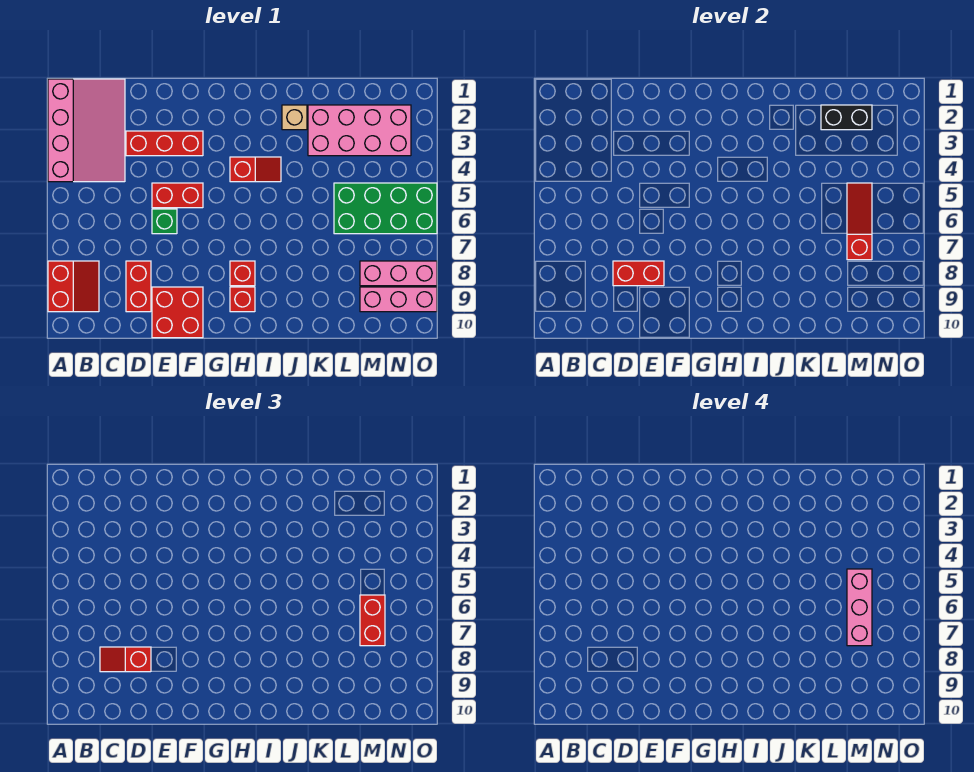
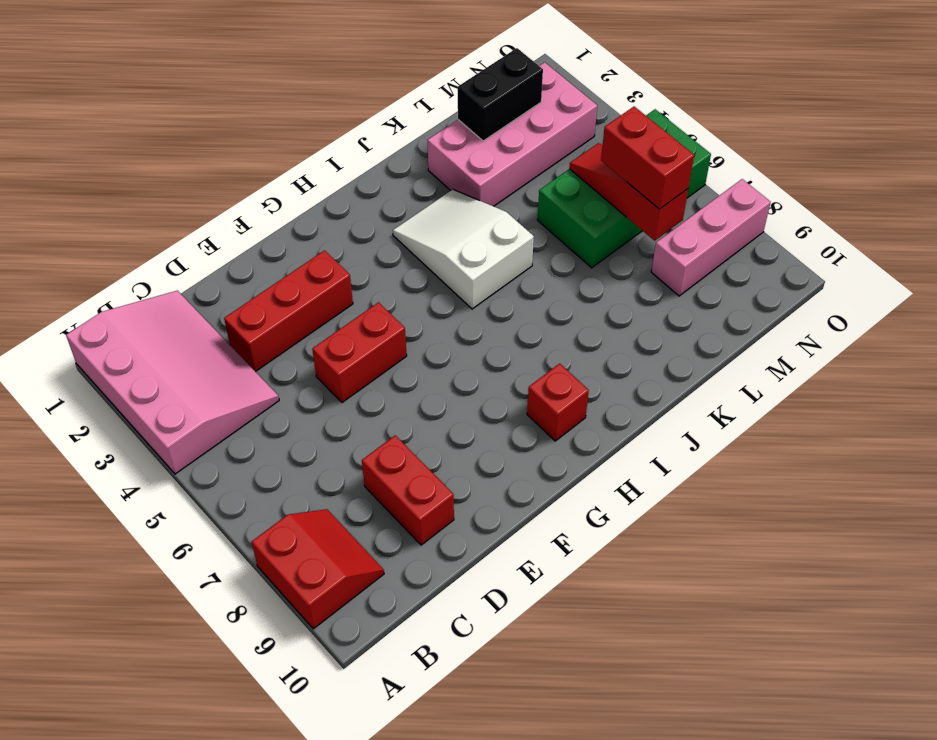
white 2x3 slope [393,189,534,309] -> red 1x2 slope [230,157,281,182]
none -> green 1x1 brick [152,209,177,234]
none -> red 2x2 brick [152,287,203,338]
none -> red 1x1 brick [230,261,255,286]

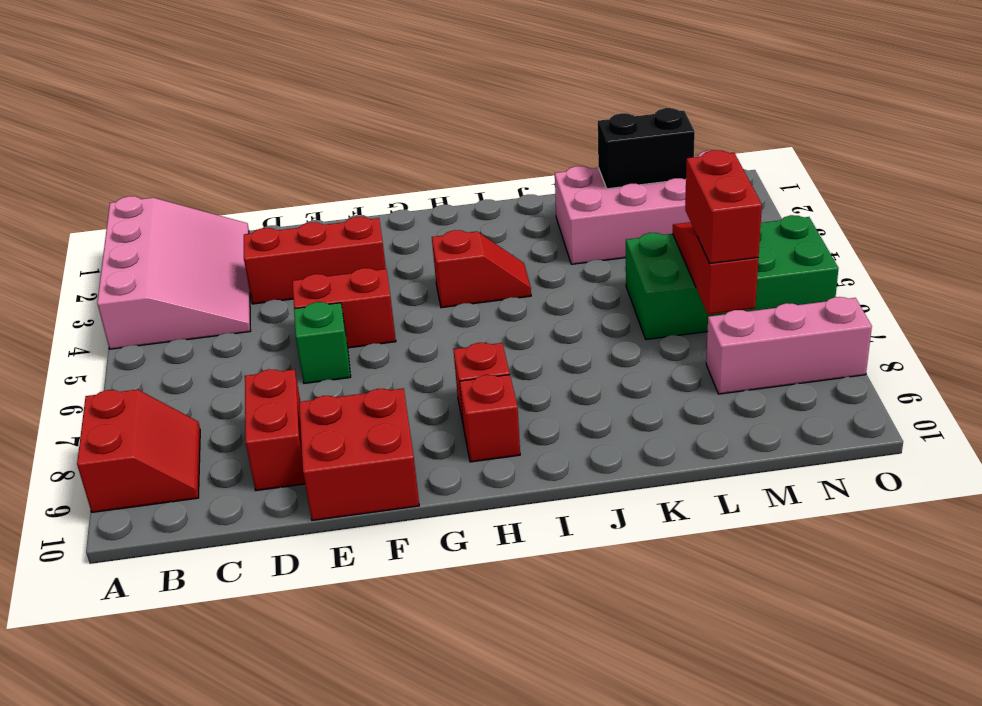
none -> tan 1x1 brick [282,105,307,130]
none -> pink 1x3 brick [360,287,437,312]
none -> red 1x2 brick [613,261,664,286]

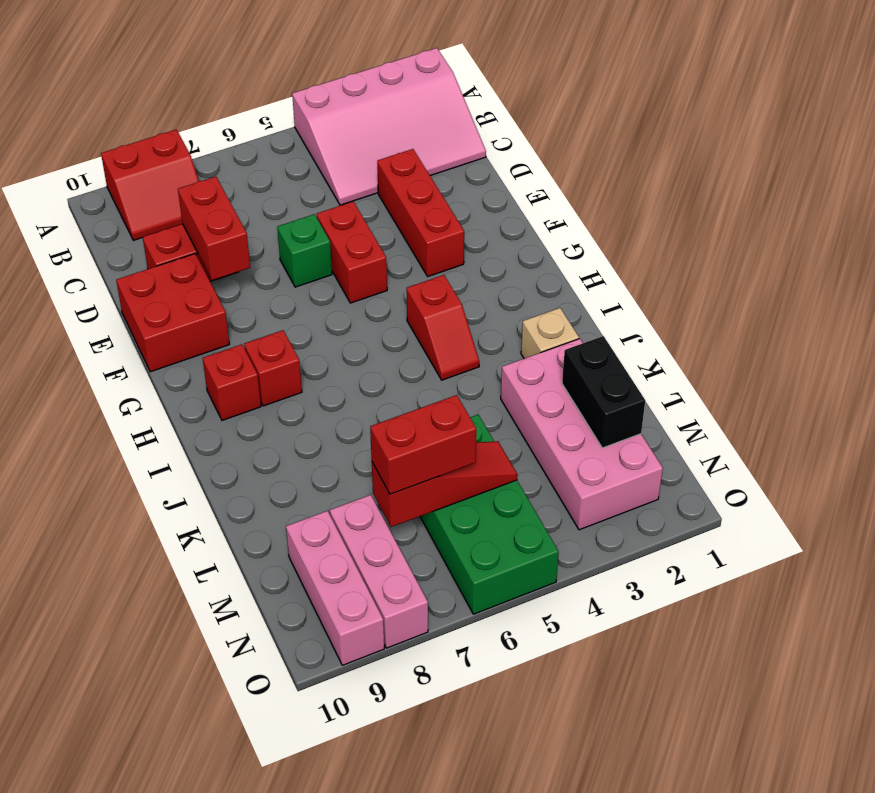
none -> red 1x2 slope [100,647,151,672]
none -> pink 1x3 brick [847,569,872,646]

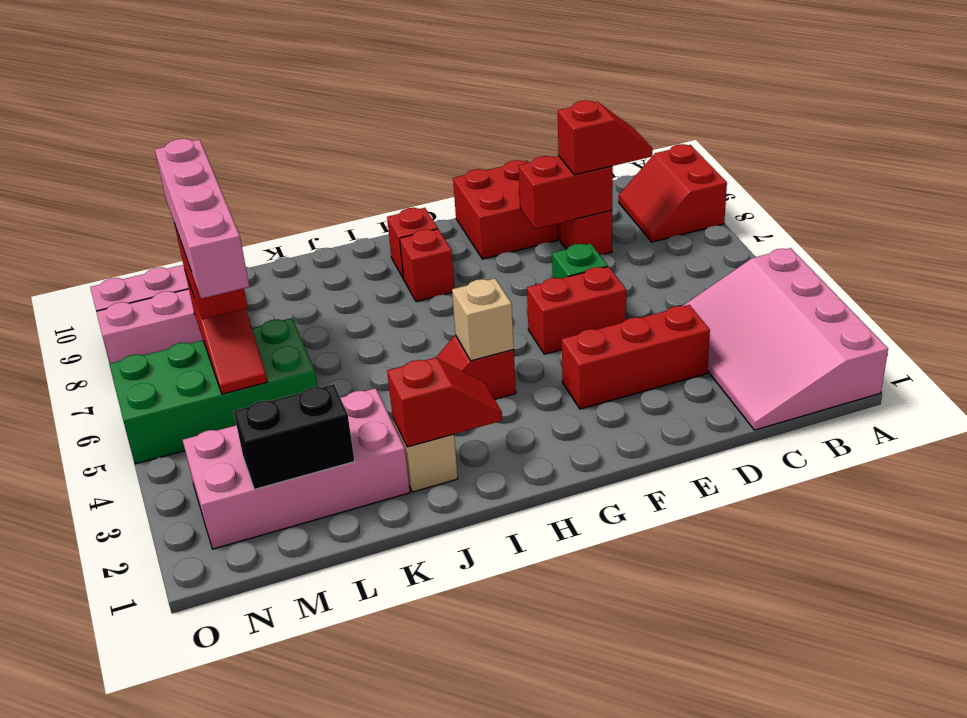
tan 1x1 brick [452,278,514,361] -> none
red 1x2 slope [387,358,502,447] -> none
pink 1x4 brick [155,139,249,299] -> pink 1x3 brick [847,569,872,646]

